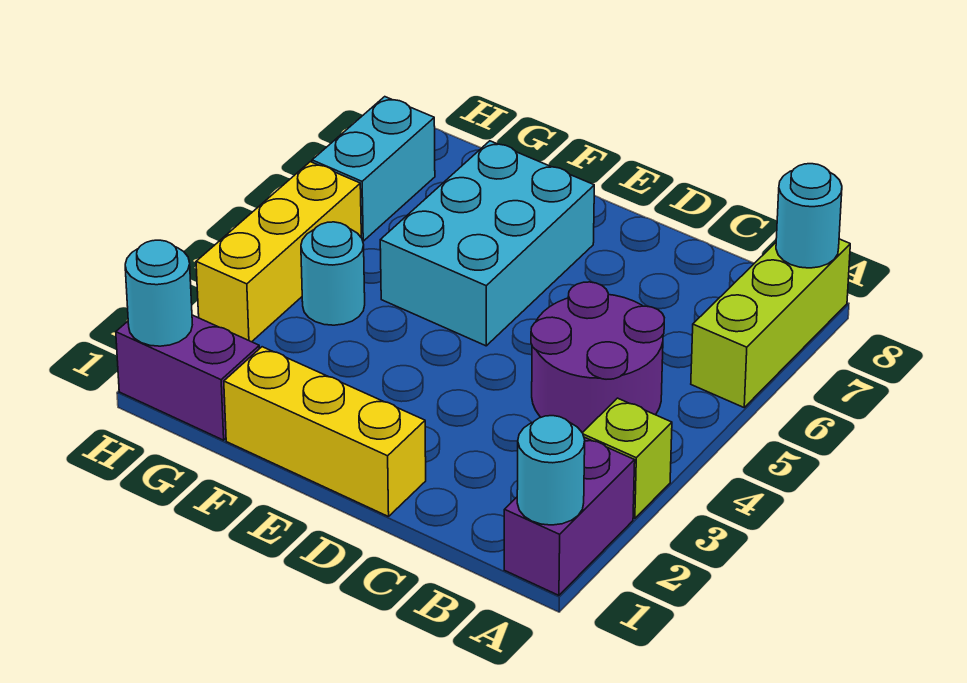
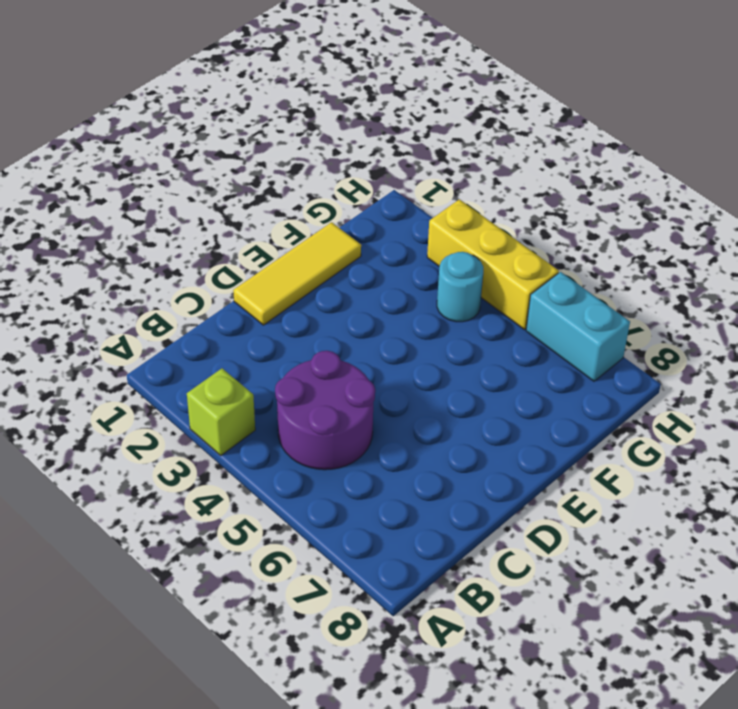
yellow 1x3 tile [233,222,361,325] -> yellow 1x3 brick [224,347,426,517]
none -> purple 1x2 brick [504,437,635,595]
none -> lime 1x3 brick [691,239,850,407]
none -> cyan 2x3 brick [380,141,594,346]

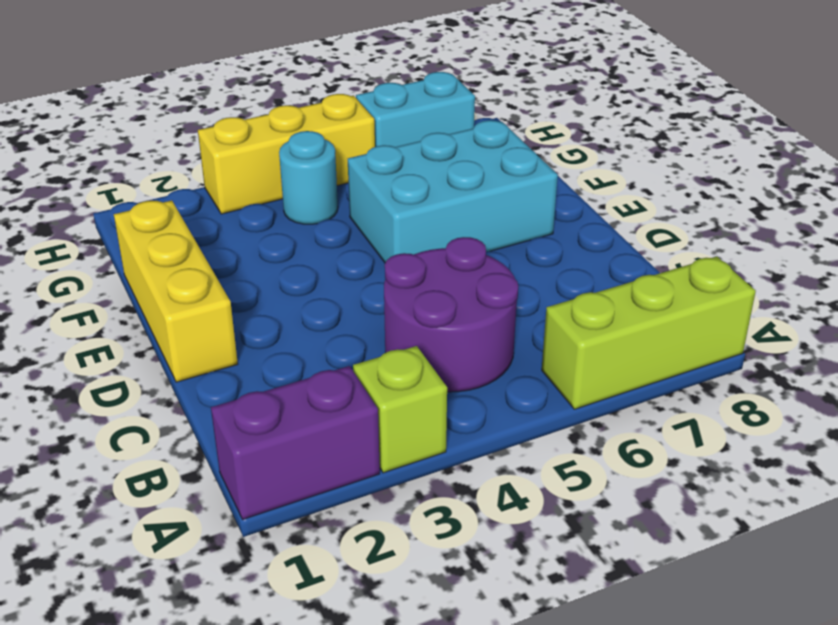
none -> purple 1x2 brick [116,315,259,440]
none -> cyan 1x1 round brick [517,416,585,525]
none -> cyan 1x1 round brick [776,164,842,268]

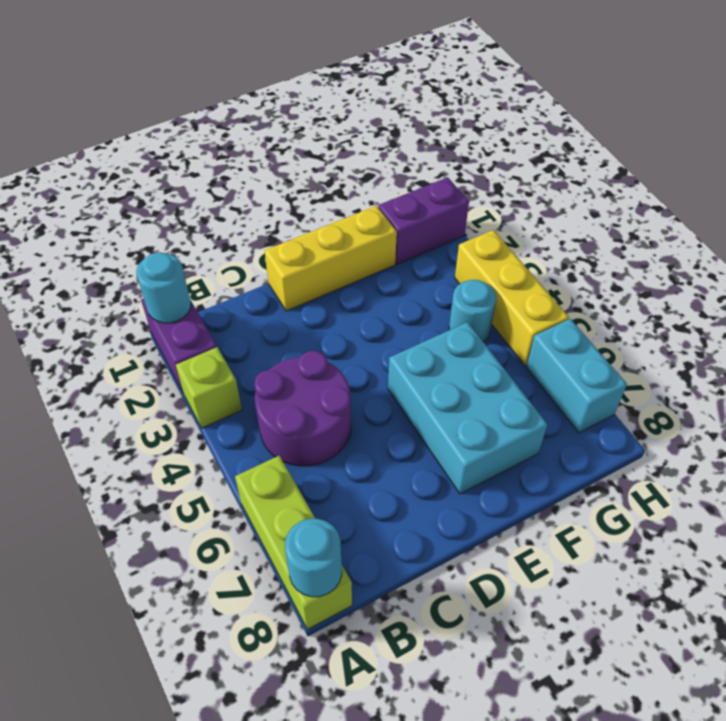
none -> cyan 1x1 round brick [125,240,192,346]

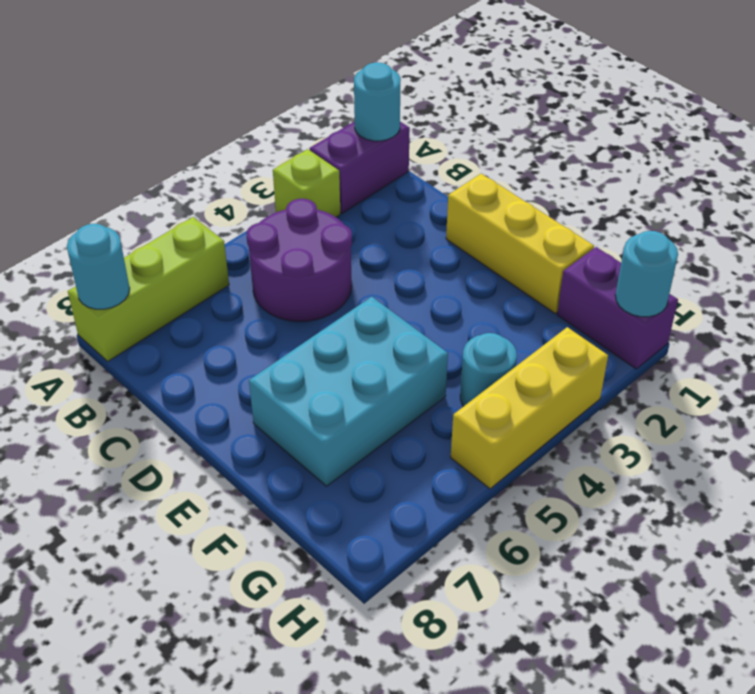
none -> cyan 1x2 brick [312,97,435,241]

